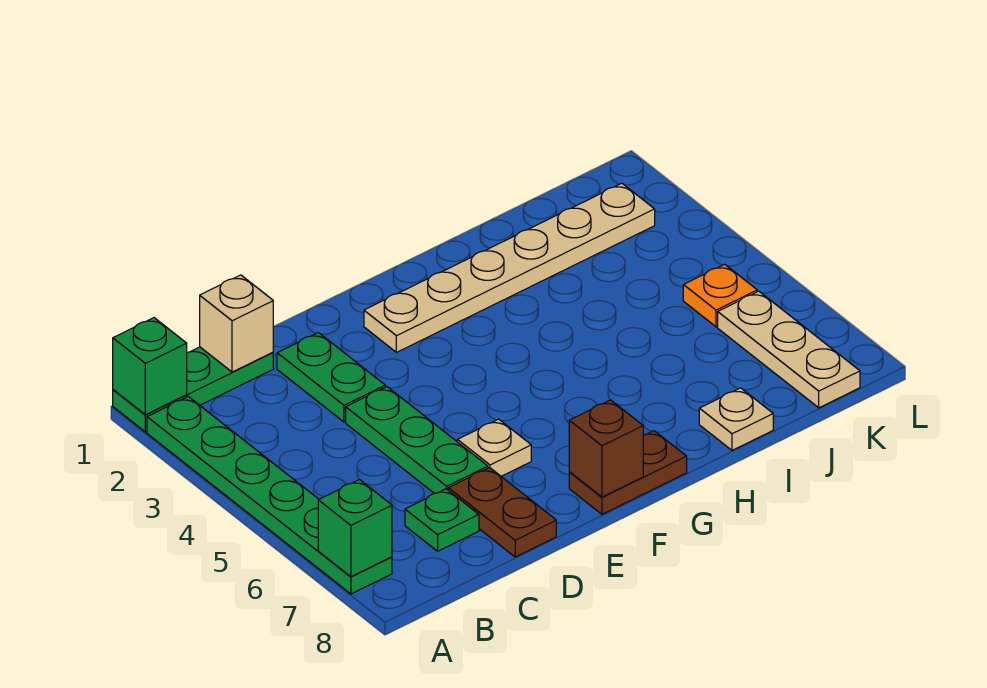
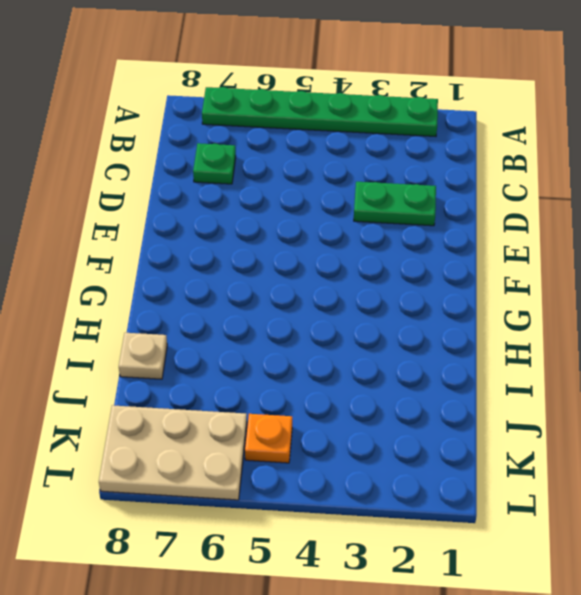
tan 2x3 plate [99,405,247,500] -> tan 1x3 plate [718,291,860,408]
none -> green 1x3 plate [113,347,273,432]
none -> green 1x3 plate [346,387,488,493]
none -> brown 1x2 plate [448,468,556,557]

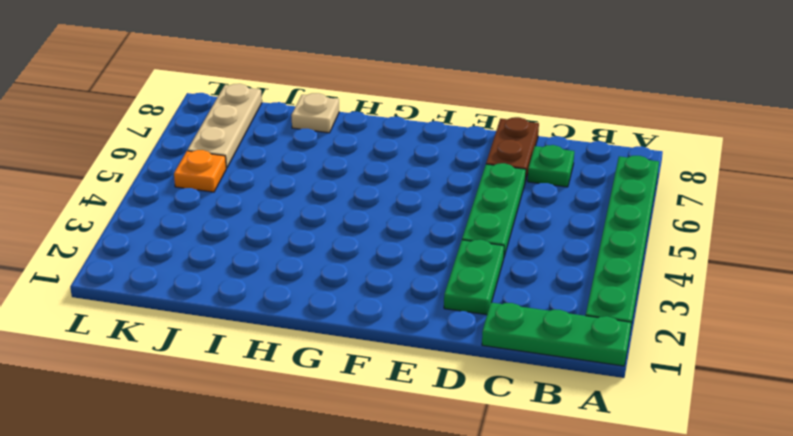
none -> tan 1x1 plate [457,419,531,476]
none -> tan 1x6 plate [364,184,655,352]
none -> brown 1x2 plate [569,431,687,514]

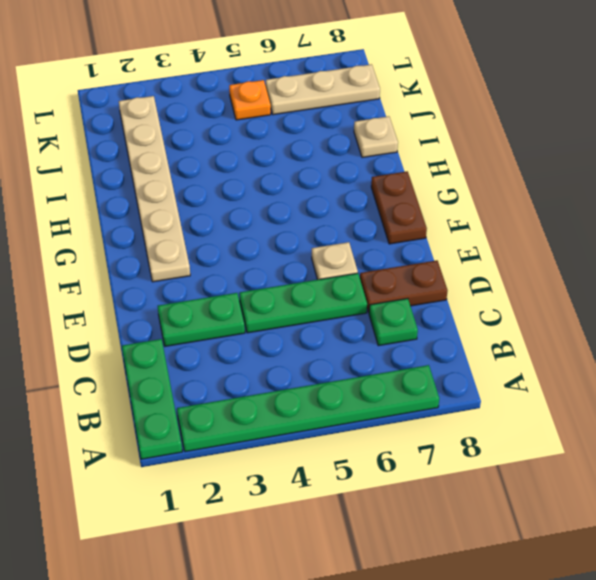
none -> green 1x1 brick [113,318,187,415]
none -> green 1x1 brick [318,480,392,577]
none -> tan 1x1 brick [200,275,273,372]

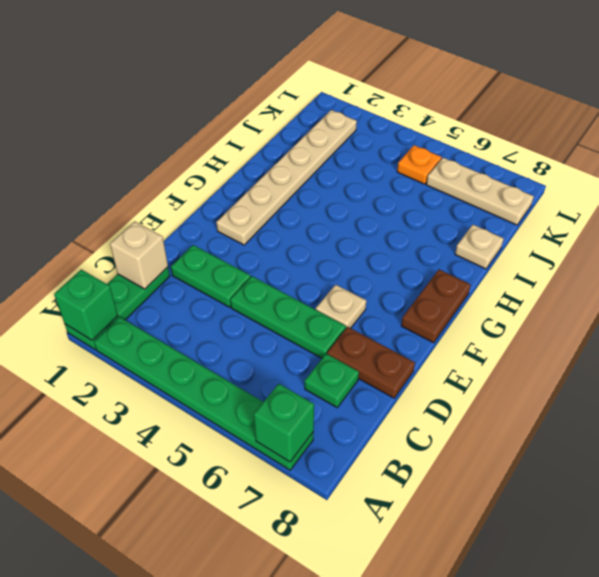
none -> brown 1x1 brick [569,400,643,497]

